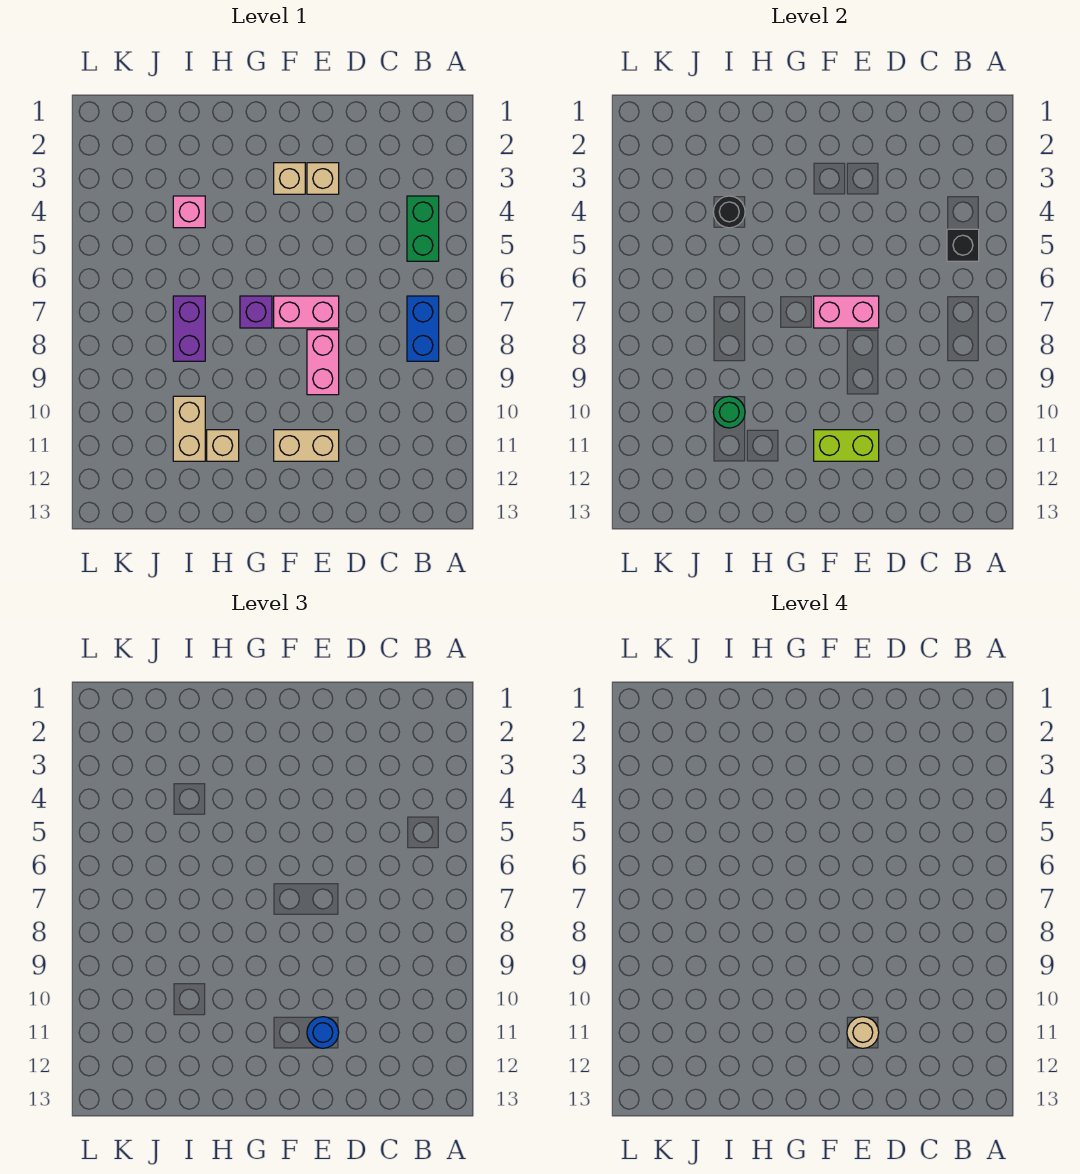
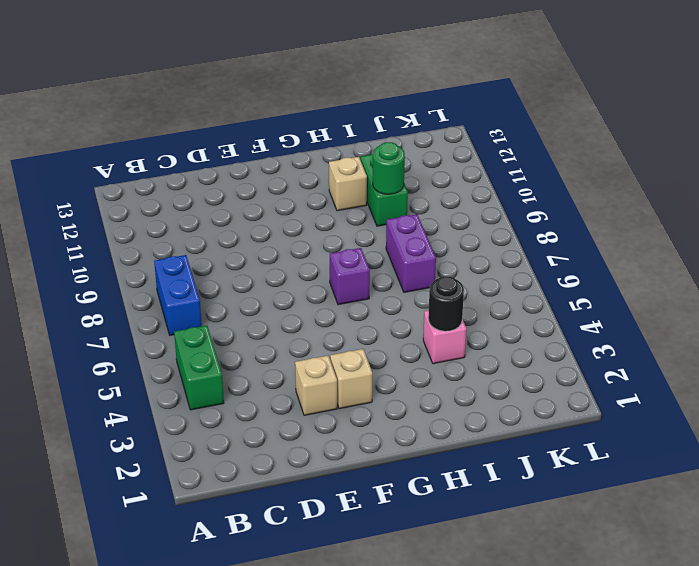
green 1x2 brick [360,154,408,226] -> tan 1x2 brick [173,396,205,461]
none -> pink 1x2 brick [274,296,339,328]
none -> pink 1x2 brick [307,330,339,395]
none -> tan 1x2 brick [274,430,339,461]

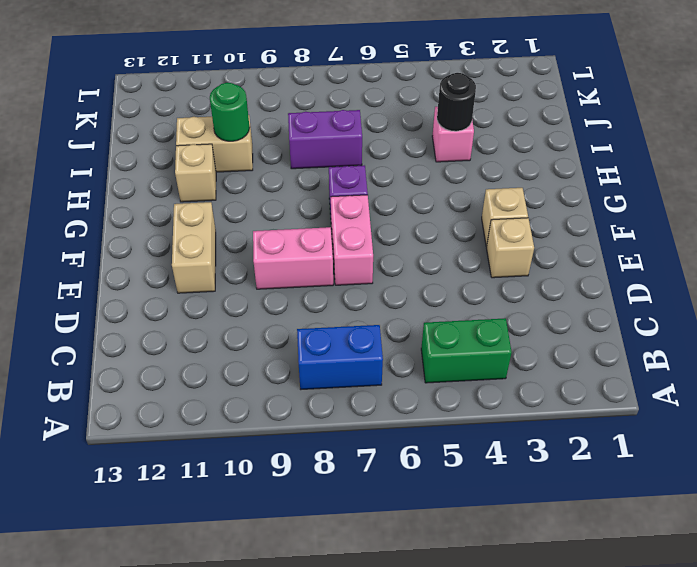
none -> black 1x1 brick [947,229,979,261]
none -> pink 1x2 brick [814,296,879,328]
none -> lime 1x2 brick [814,430,879,461]

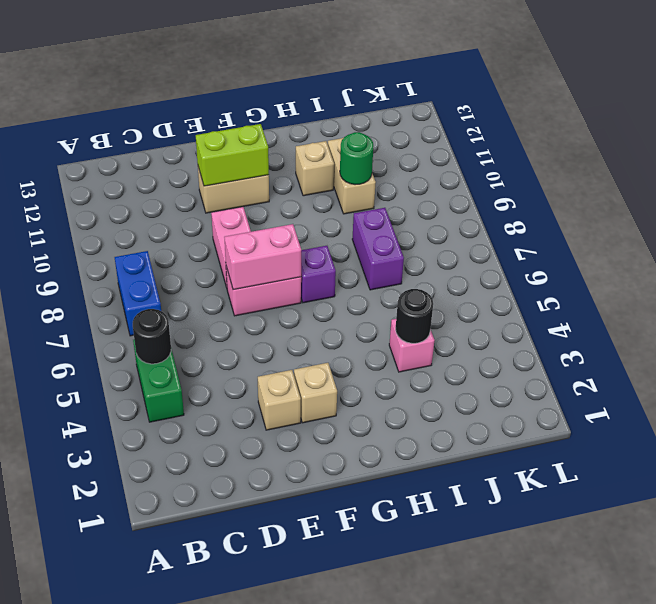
black 1x1 round brick [133,309,171,364] -> black 1x1 brick [947,229,979,261]
none -> blue 1x1 round brick [307,1017,339,1048]
none -> tan 1x1 round brick [847,1017,879,1048]

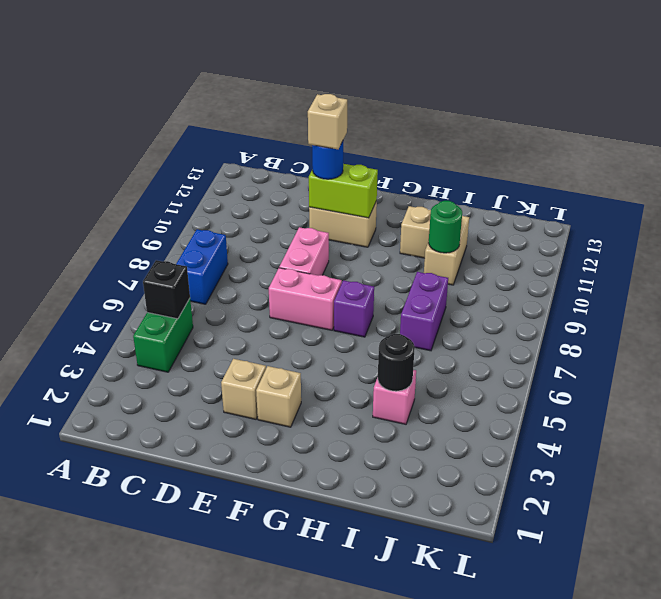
tan 1x1 brick [308,94,347,149] -> tan 1x1 round brick [847,1017,879,1048]
none -> pink 1x2 brick [814,296,879,328]

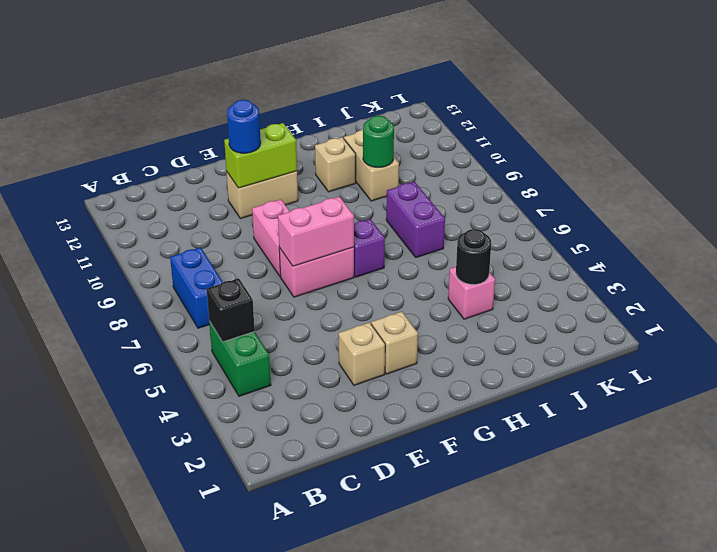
none -> tan 1x1 round brick [847,1017,879,1048]

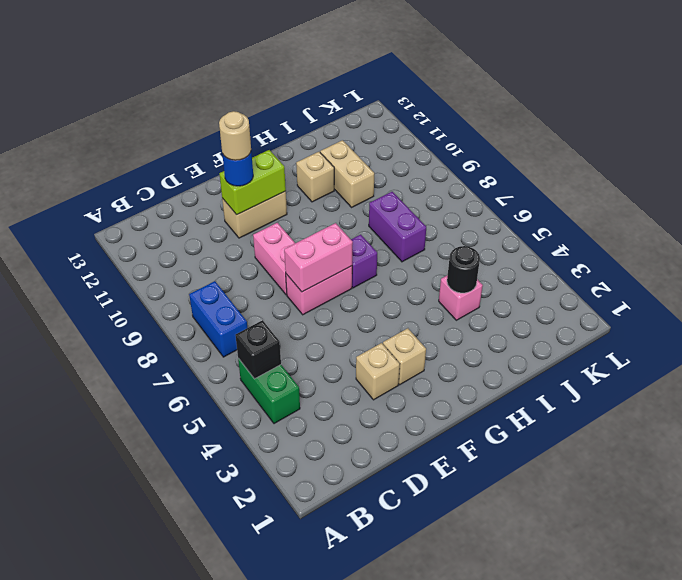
none -> green 1x1 round brick [713,396,745,428]

